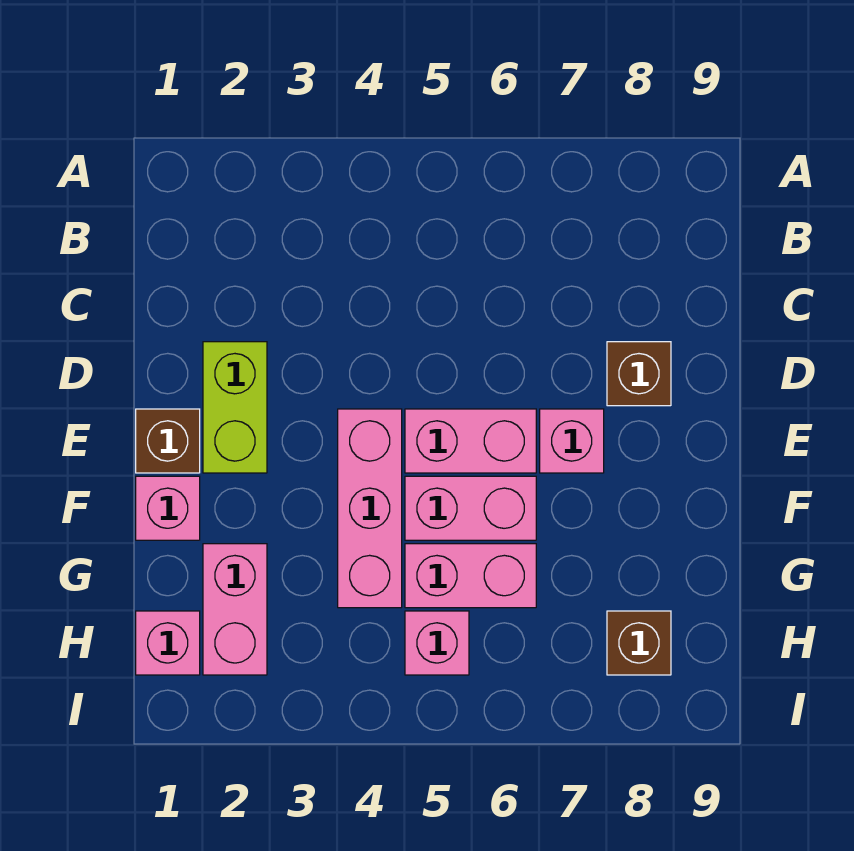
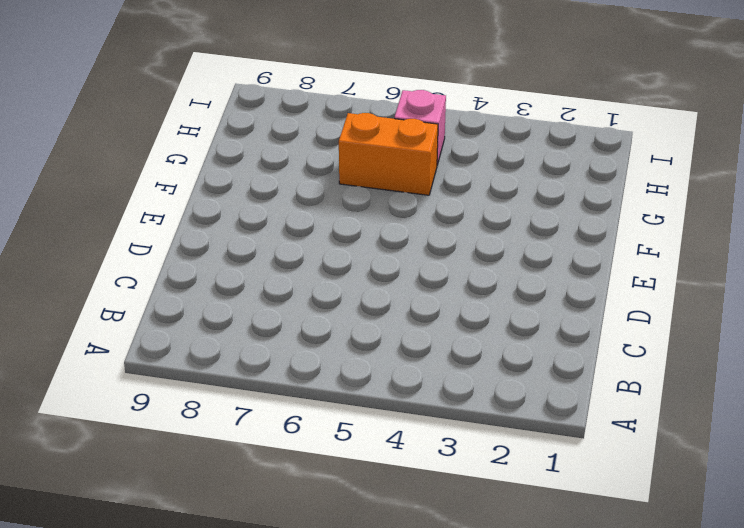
orange 1x2 brick [339,113,438,195] -> pink 1x2 brick [405,544,536,608]
none -> lime 1x2 brick [203,342,267,473]
none -> brown 1x1 brick [607,342,671,406]
none -> brown 1x1 brick [136,409,200,473]

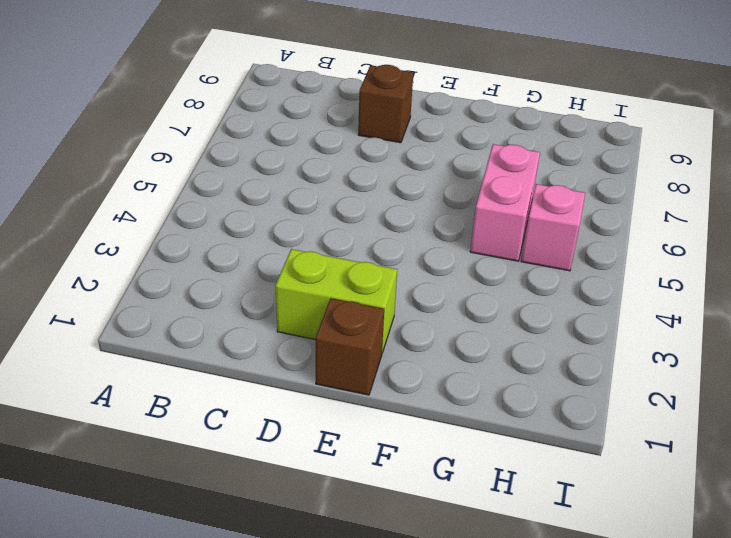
none -> pink 1x3 brick [338,409,402,608]
none -> pink 1x2 brick [405,409,536,473]
none -> pink 1x1 brick [540,409,604,473]

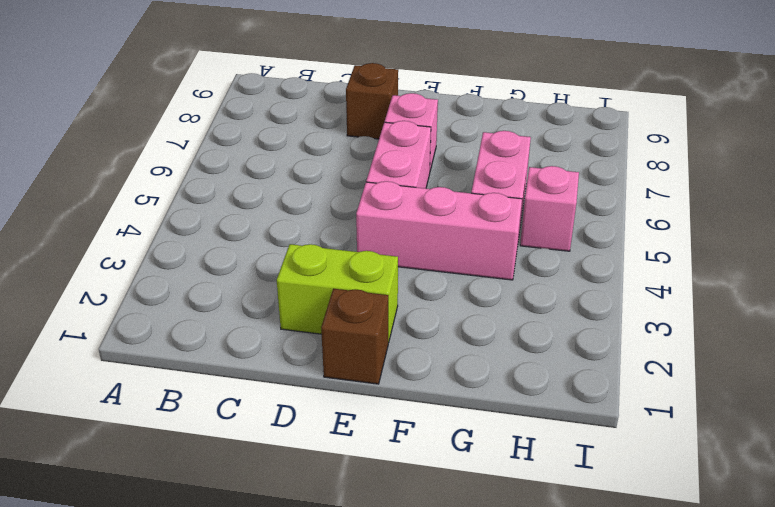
none -> pink 1x1 brick [136,476,200,540]
none -> pink 1x2 brick [405,476,536,540]
none -> pink 1x2 brick [203,544,267,675]

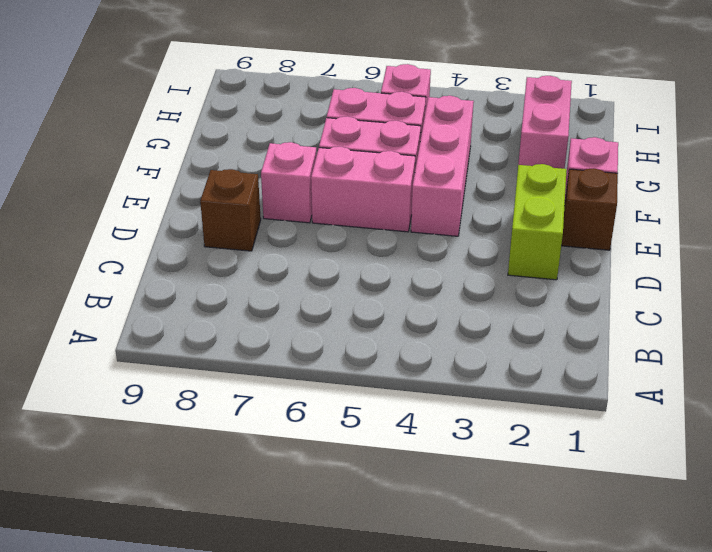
none -> pink 1x1 brick [136,611,200,675]
none -> brown 1x1 brick [607,611,671,675]

